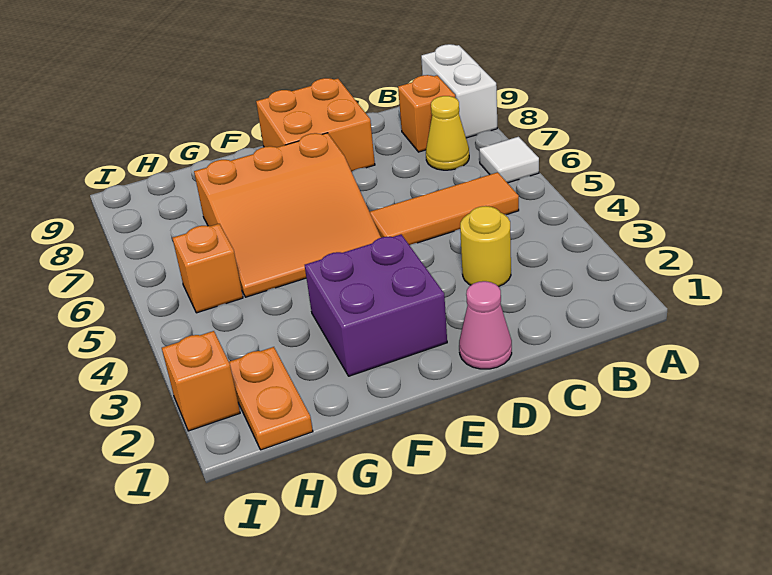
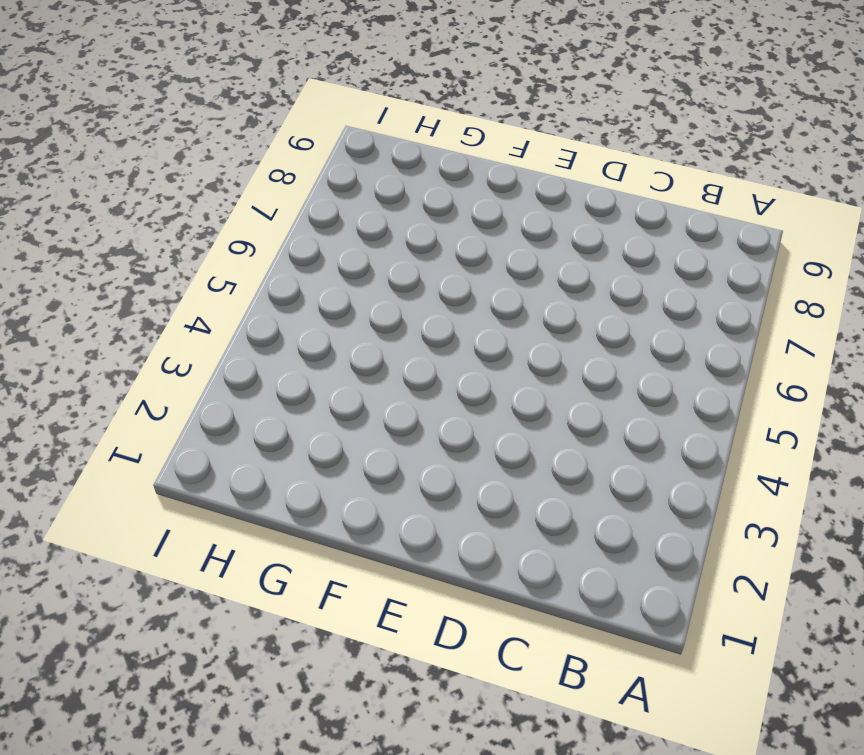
none -> white 1x1 tile [479,137,539,183]
none -> white 1x2 brick [421,44,497,138]
none -> orange 1x3 tile [370,172,519,245]

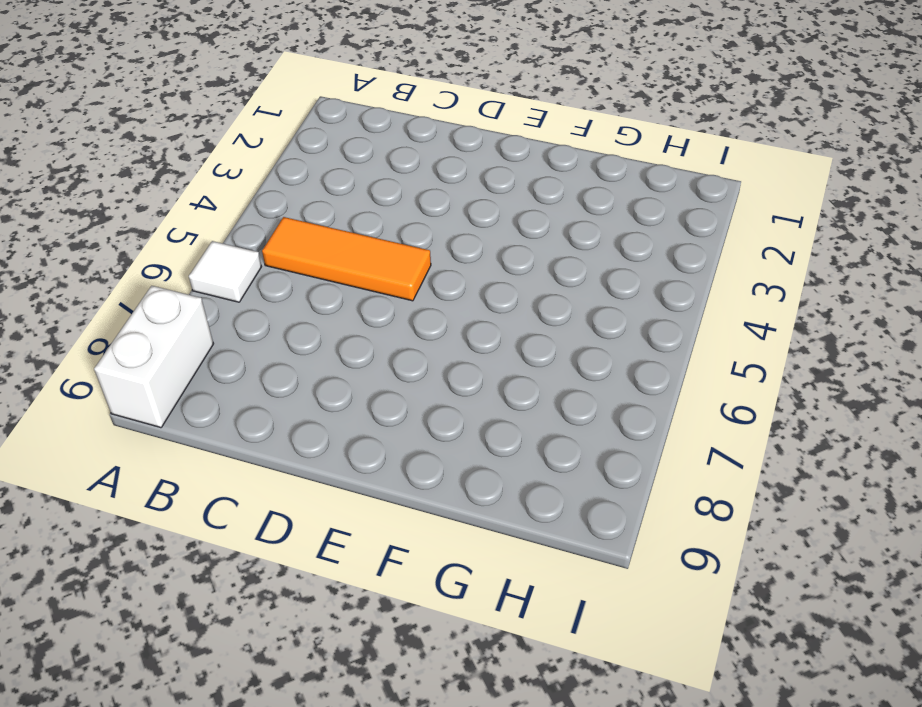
none -> yellow 1x1 cone [426,96,469,170]
none -> orange 1x1 brick [398,75,455,152]
none -> yellow 1x1 round brick [460,206,511,287]

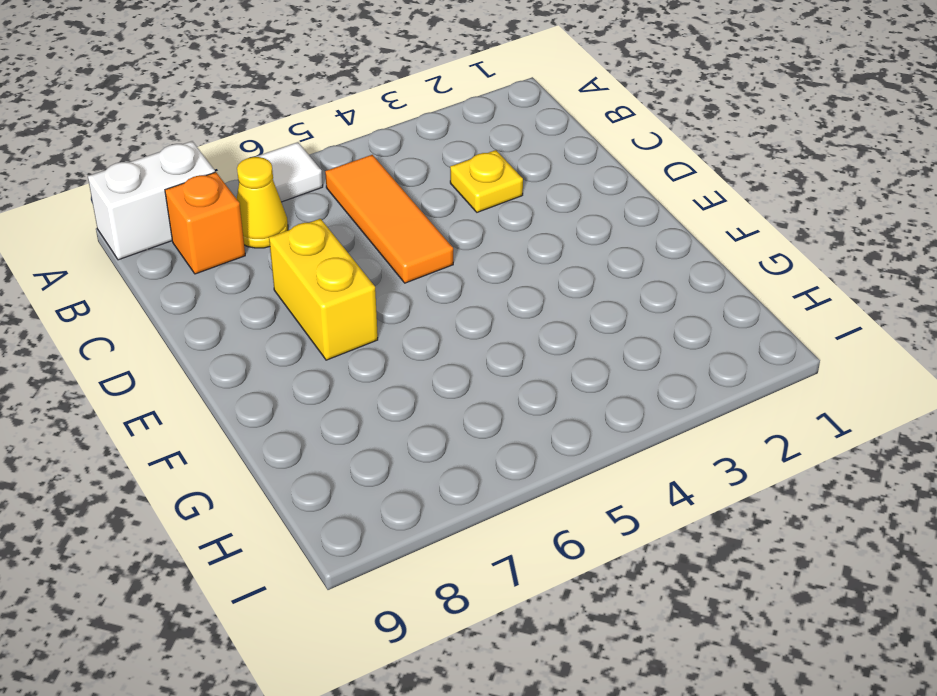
yellow 1x1 plate [450,150,523,212] -> yellow 1x1 round brick [460,206,511,287]
yellow 1x2 brick [269,219,378,360] -> orange 3x3 slope [194,133,381,297]
none -> pink 1x1 cone [459,281,512,369]
none -> orange 2x2 brick [256,78,375,172]
none -> purple 2x2 brick [305,235,447,376]

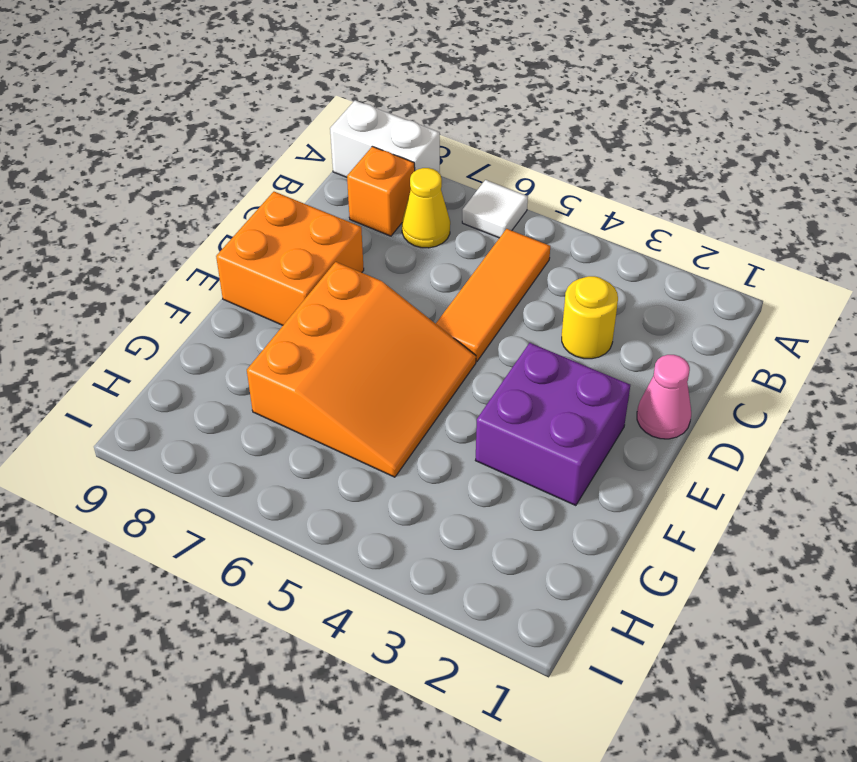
none -> orange 1x2 plate [229,347,313,450]
none -> orange 1x1 brick [173,224,243,313]
none -> orange 1x1 brick [162,331,240,431]

